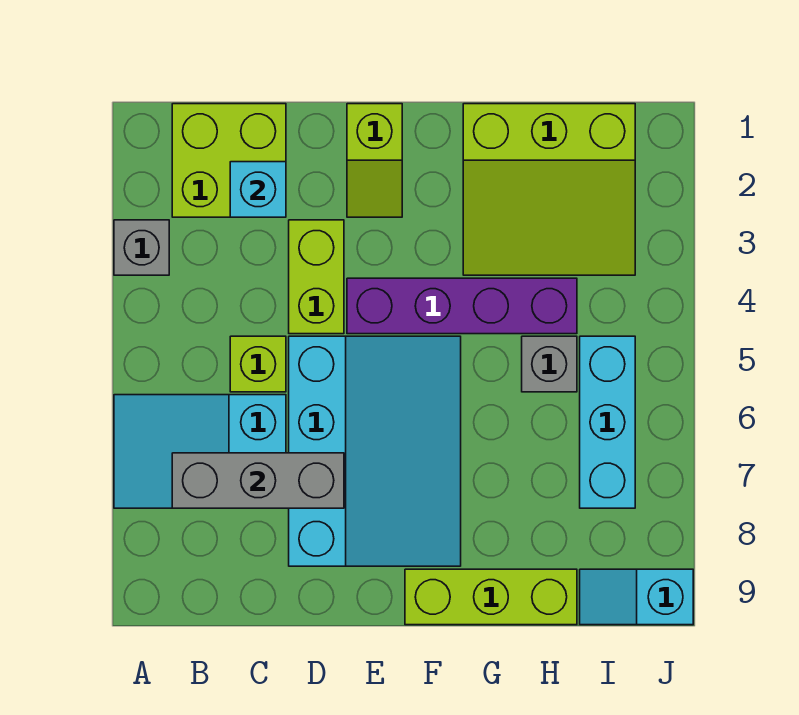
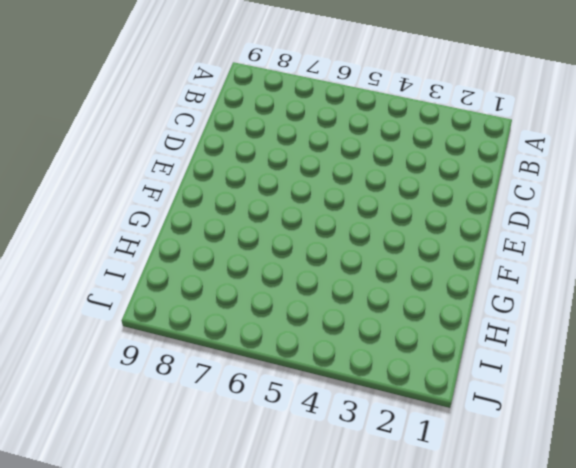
none -> grey 1x1 brick [114,220,169,275]
none -> cyan 2x3 slope [114,395,286,508]
none -> lime 2x2 brick [172,104,286,217]

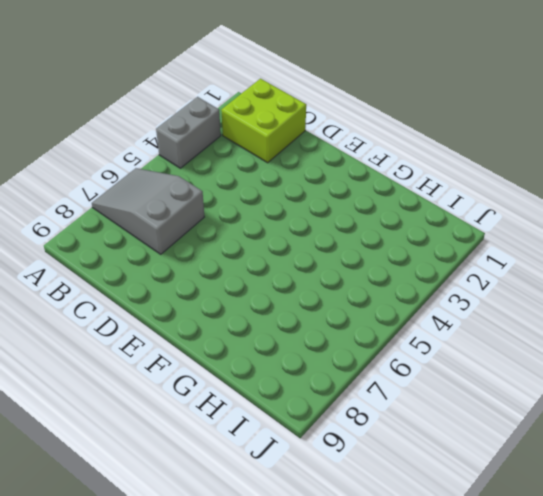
grey 1x2 brick [156,97,221,168] -> grey 1x1 brick [114,220,169,275]
grey 2x3 slope [92,168,204,254] -> cyan 2x3 slope [114,395,286,508]
none -> lime 1x1 brick [230,336,286,392]
none -> lime 1x2 brick [289,220,344,334]
none -> cyan 3x4 slope [289,336,461,566]

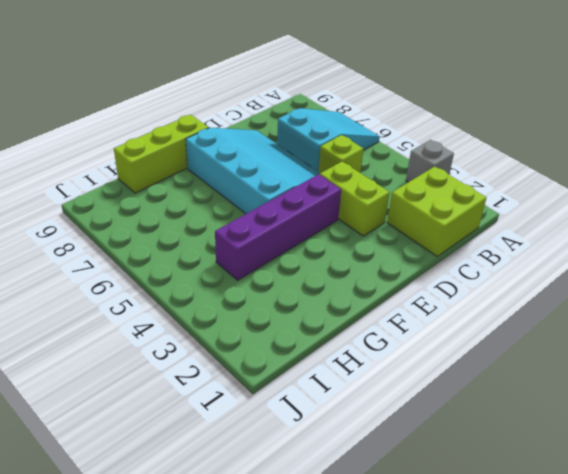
cyan 3x4 slope [186,128,320,214] -> cyan 3x4 slope turned to [289,336,461,566]
none -> lime 1x2 slope [347,104,402,217]
none -> lime 3x3 slope [463,104,635,275]
none -> grey 1x1 brick [522,336,577,392]

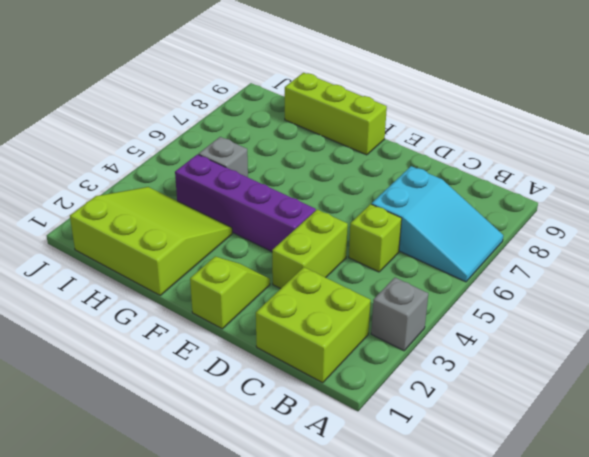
none -> cyan 3x4 slope [289,336,461,566]
none -> cyan 1x3 brick [580,336,635,508]
none -> cyan 1x2 slope [580,569,693,625]

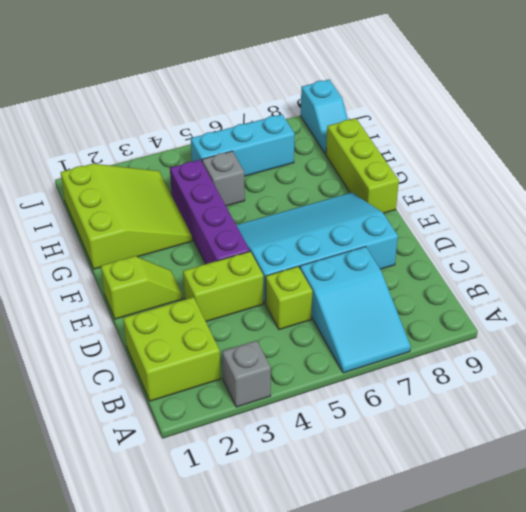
none -> grey 1x3 brick [172,453,344,508]
none -> cyan 1x1 brick [230,162,286,217]

